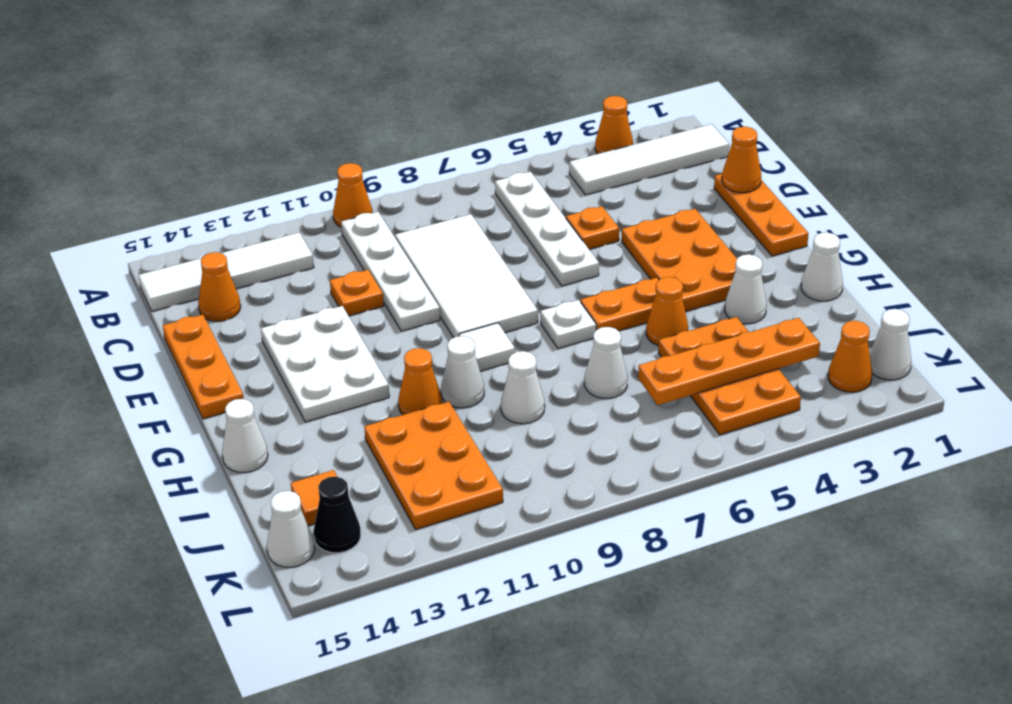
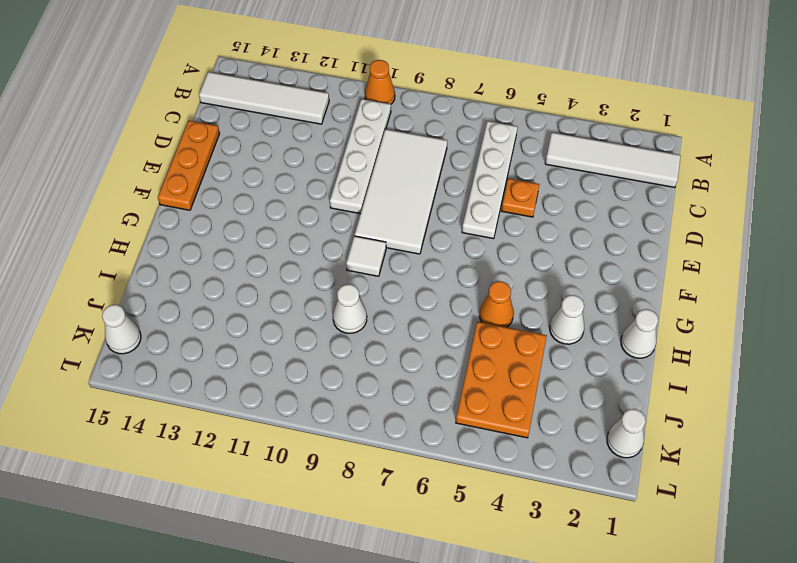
none -> orange 1x1 cone [595,96,633,154]
none -> orange 1x1 cone [198,252,241,321]
none -> orange 1x3 plate [714,174,809,256]
none -> orange 1x1 plate [330,270,384,316]

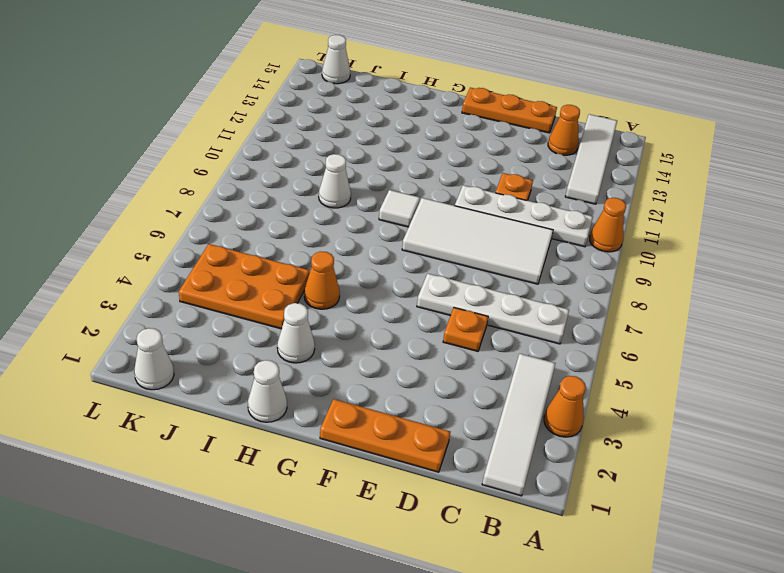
none -> orange 2x3 plate [622,209,737,312]
none -> white 2x3 plate [261,306,389,422]
none -> orange 1x2 plate [581,278,659,331]
none -> white 1x1 plate [541,300,596,348]

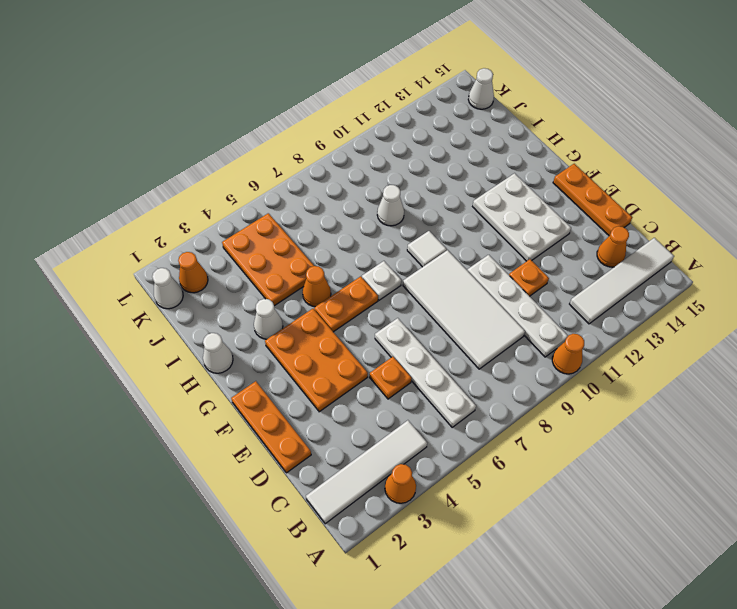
none -> white 1x1 cone [441,336,484,408]
none -> orange 1x1 cone [398,348,442,415]
none -> white 1x1 cone [222,399,268,473]
none -> white 1x1 cone [584,327,628,398]

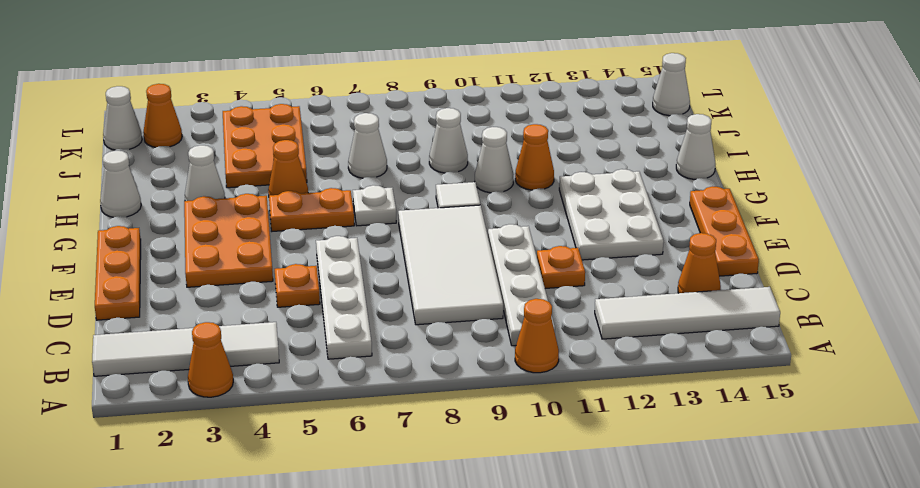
none -> orange 2x3 plate [364,402,503,529]
none -> orange 1x1 tile [291,470,337,526]
none -> black 1x1 cone [314,477,361,553]
none -> orange 1x1 cone [722,127,761,193]

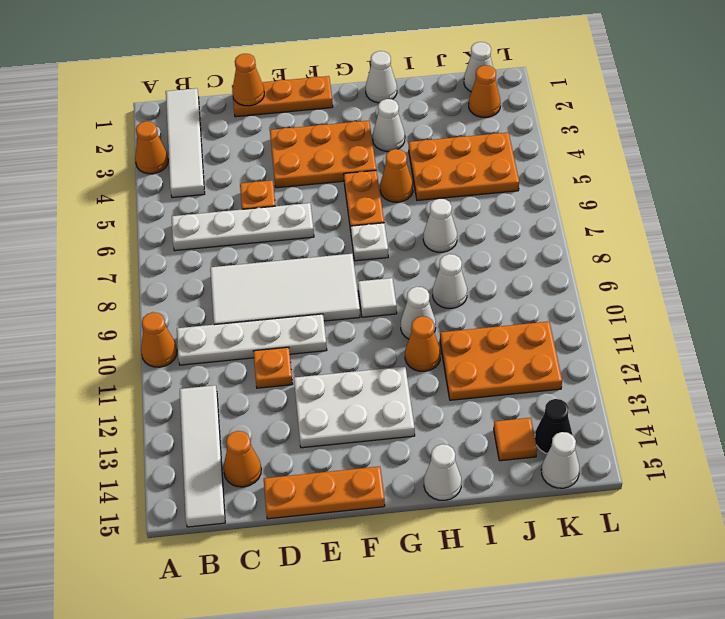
none -> orange 1x4 plate [638,318,820,405]

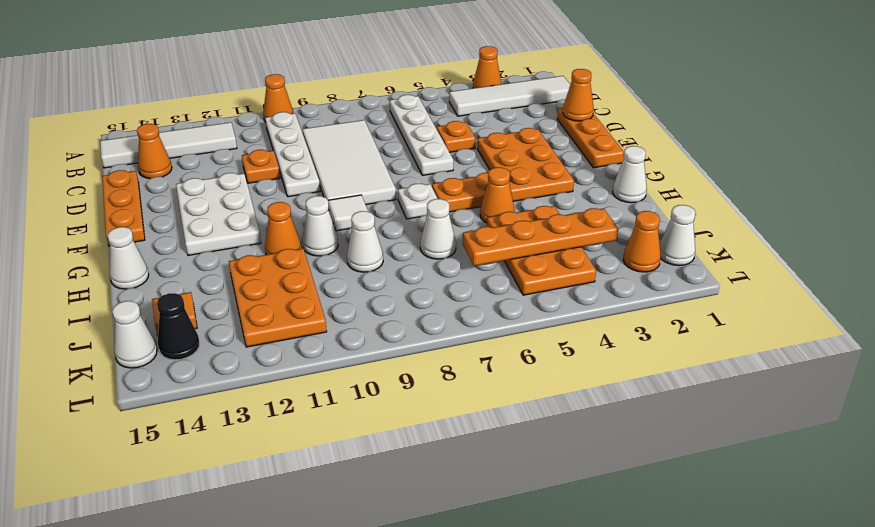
none -> white 1x1 cone [725,254,767,324]

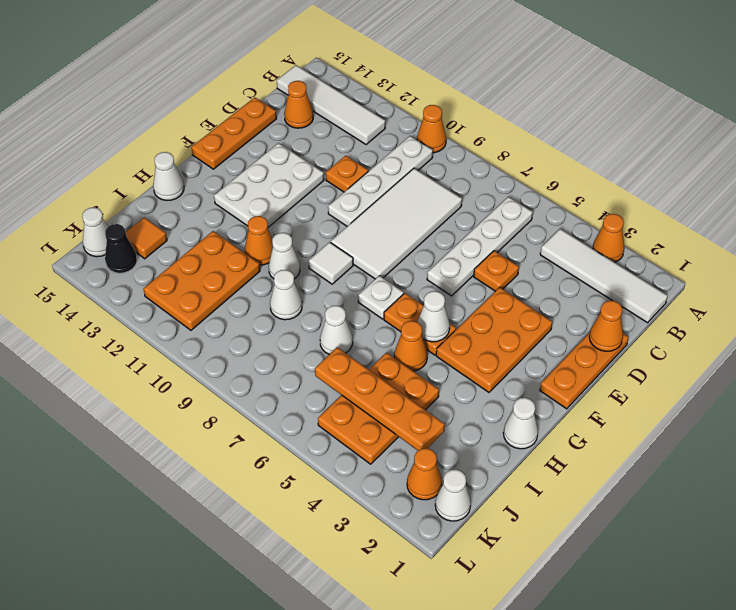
white 1x1 cone [417,291,450,342] -> white 1x1 cone moved to [725,254,767,324]

